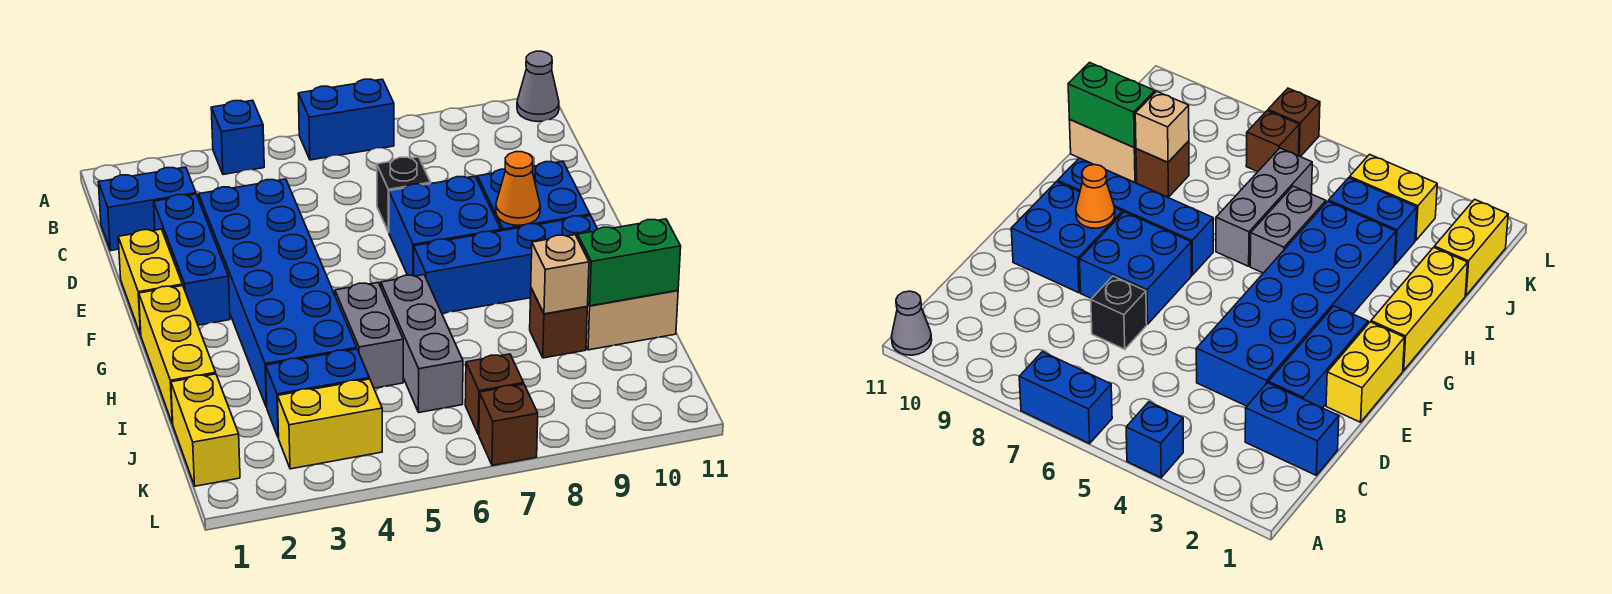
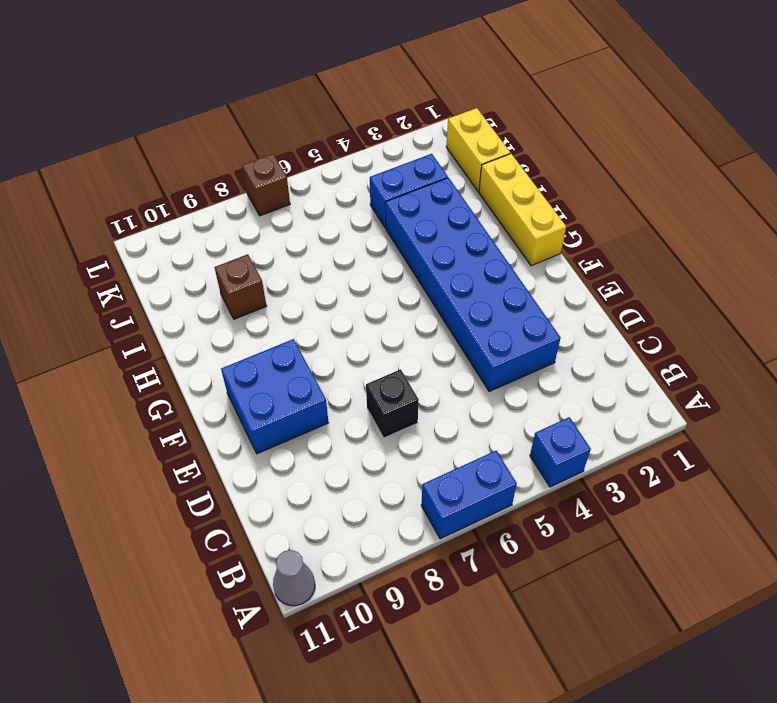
none -> blue 1x2 brick [99,167,196,251]
none -> blue 1x3 brick [154,194,230,325]
none -> yellow 1x2 brick [118,229,182,335]

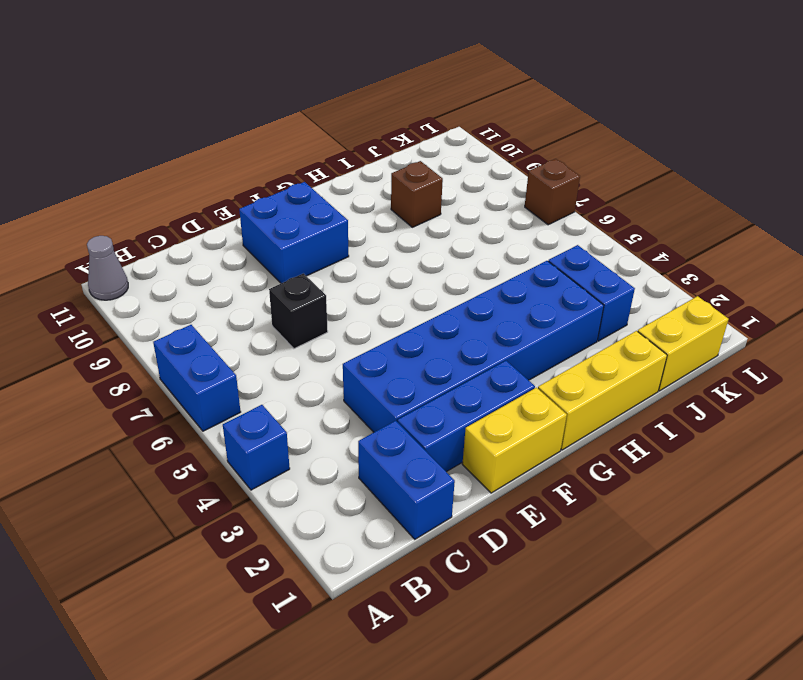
none -> blue 2x2 brick [389,176,501,276]
none -> blue 1x4 brick [414,216,597,313]
none -> grey 1x2 brick [335,283,403,388]

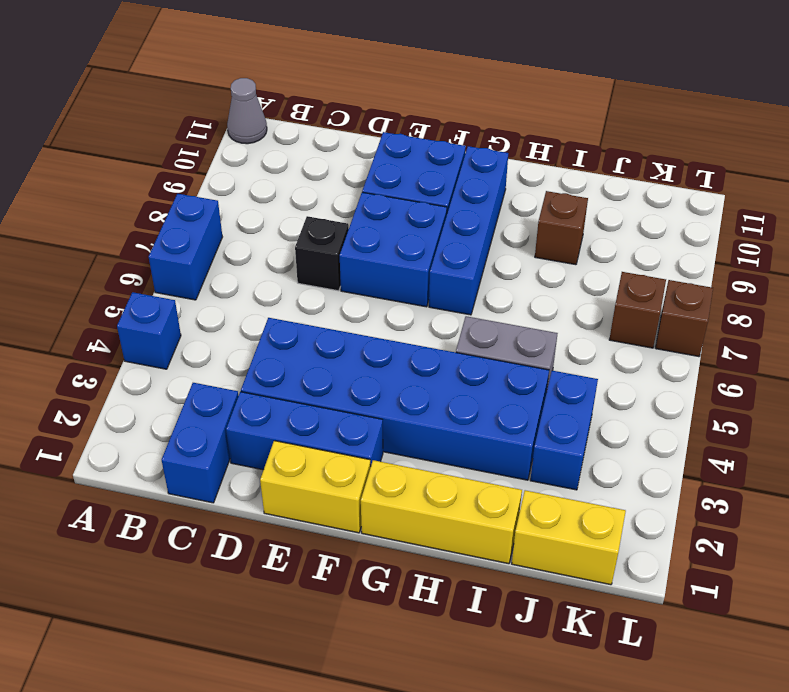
none -> grey 1x3 brick [381,275,463,412]
none -> tan 1x2 brick [586,290,678,350]
none -> yellow 1x2 brick [278,379,382,469]

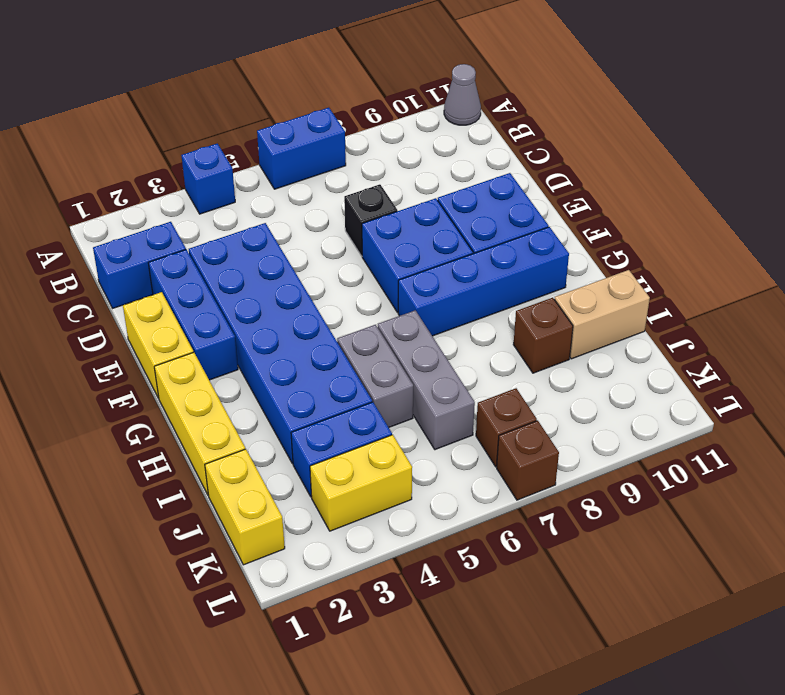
none -> orange 1x1 cone [496,152,540,225]
none -> tan 1x1 brick [531,235,589,314]
none -> green 1x2 brick [577,219,681,306]

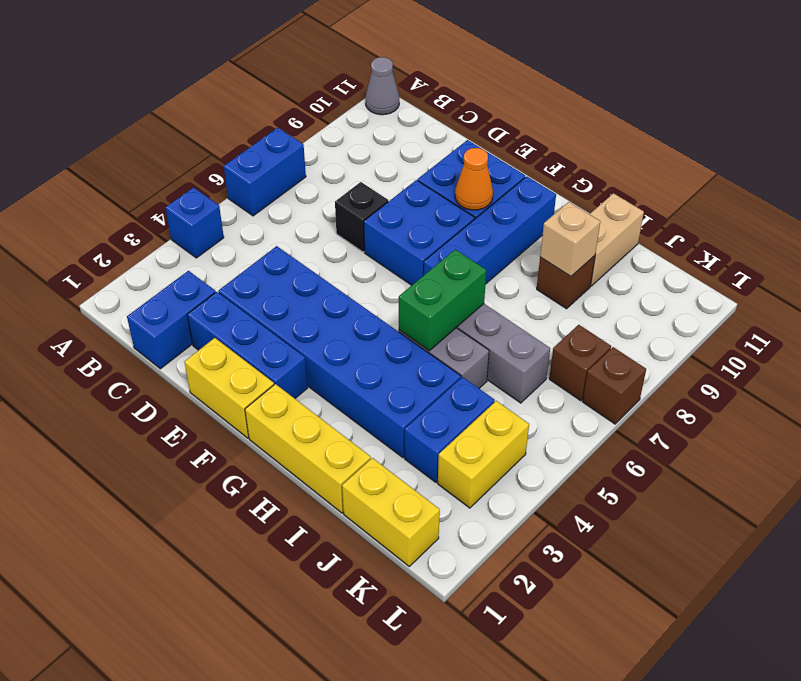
green 1x2 brick [399,249,486,351] -> green 1x2 brick moved to [577,219,681,306]

